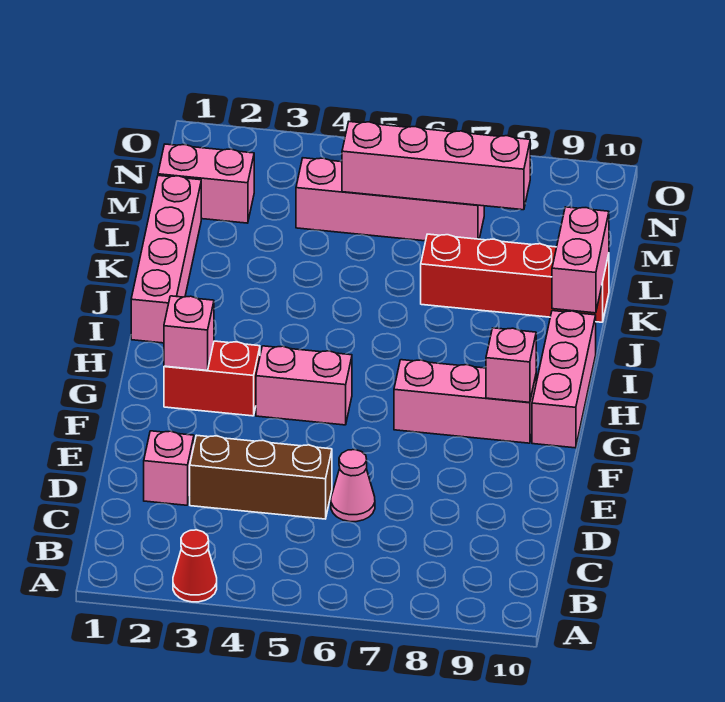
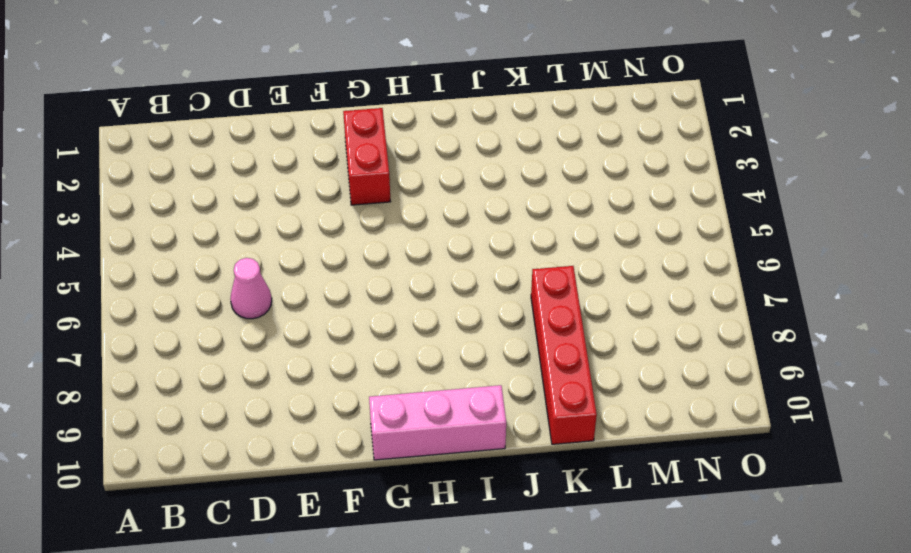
none -> red 1x1 cone [173,530,217,602]
none -> pink 1x1 brick [144,431,194,505]
none -> brown 1x3 brick [190,435,332,519]

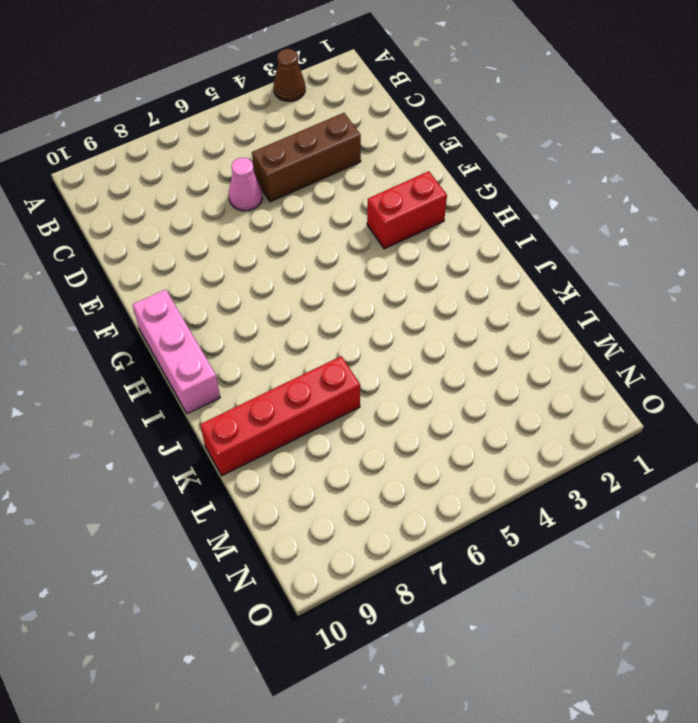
brown 1x1 cone [274,49,305,101] -> red 1x1 cone [173,530,217,602]
none -> pink 1x1 brick [144,431,194,505]
none -> pink 1x2 brick [256,346,352,425]
none -> pink 1x3 brick [394,360,536,443]

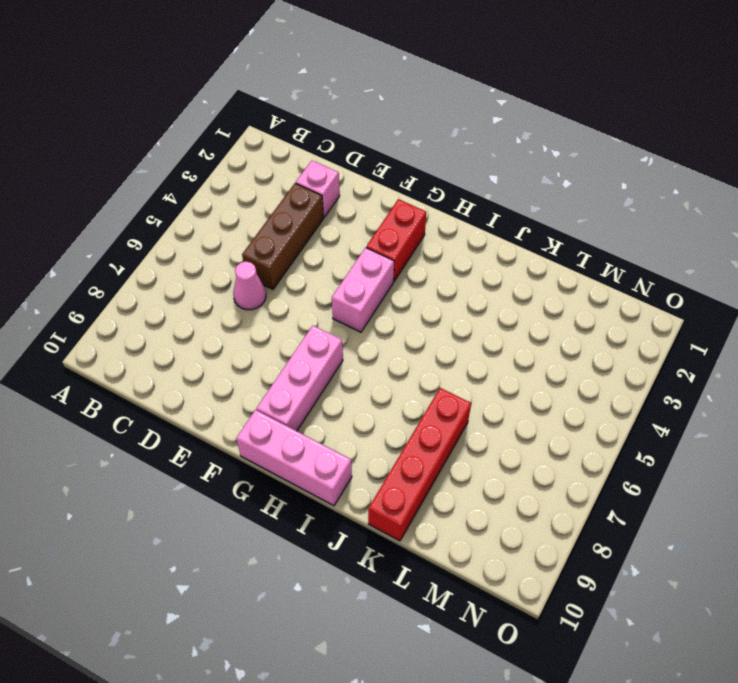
none -> red 1x1 cone [173,530,217,602]
none -> pink 1x4 brick [131,176,201,343]
none -> pink 1x2 brick [158,144,254,223]

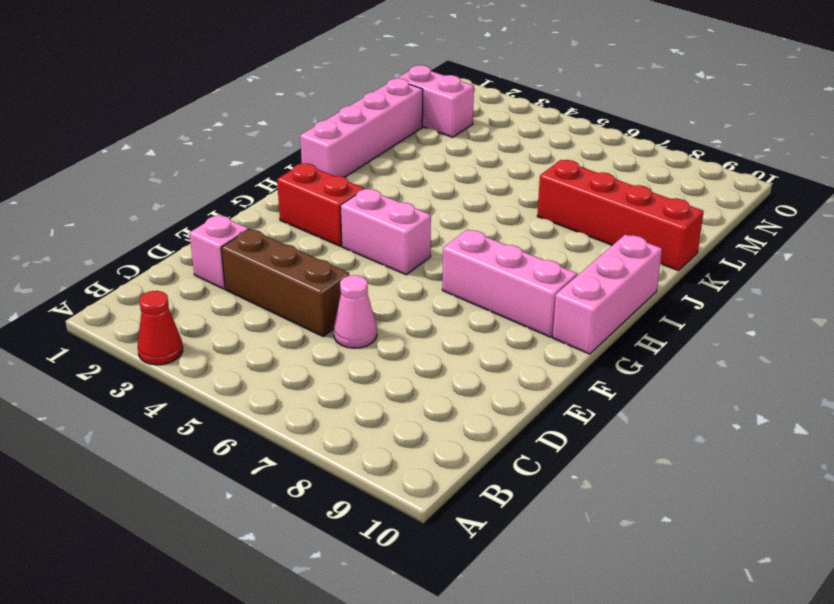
none -> pink 1x4 brick [296,158,484,241]
none -> pink 1x1 brick [164,296,214,370]
none -> pink 1x1 brick [486,328,536,402]

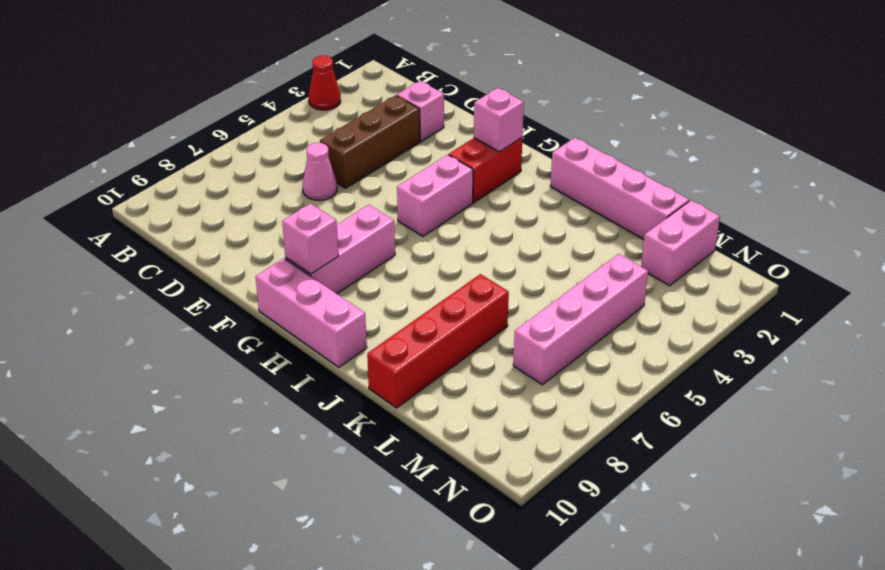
none -> pink 1x2 brick [552,207,609,313]
none -> pink 1x4 brick [342,122,530,210]

